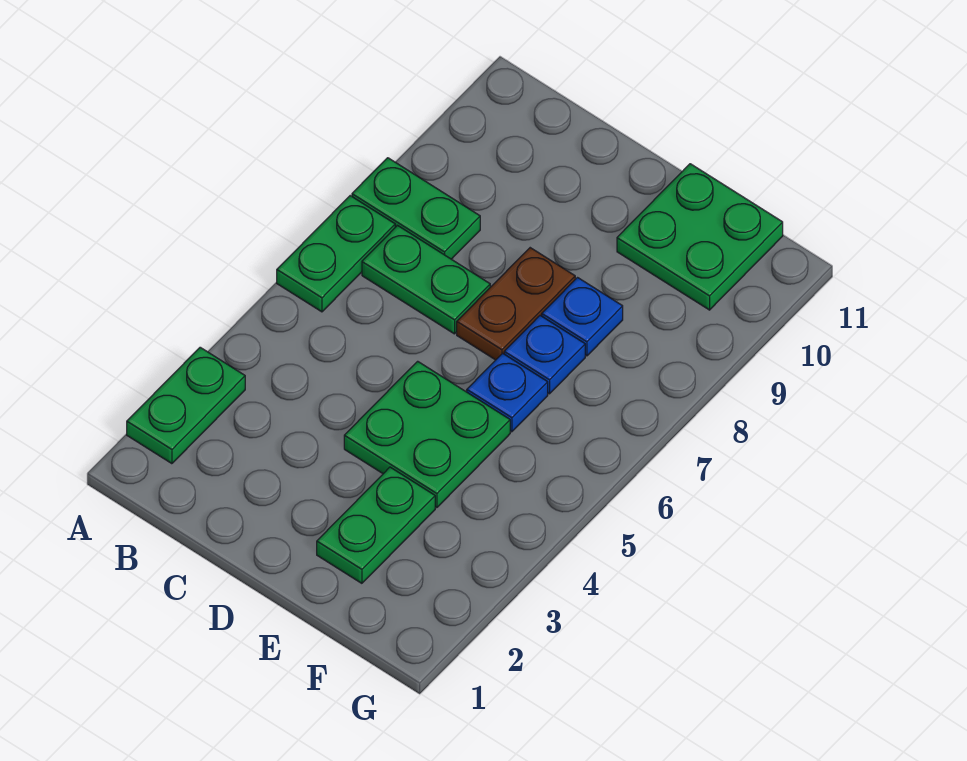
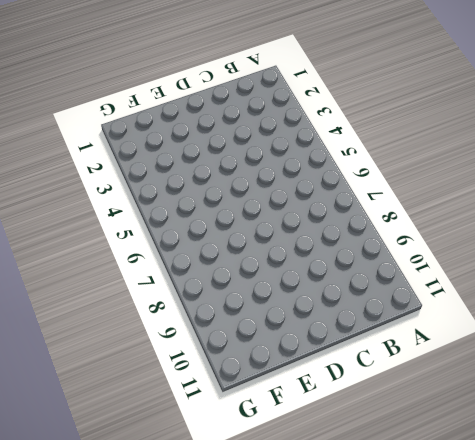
none -> green 1x2 plate [127,347,245,464]
none -> green 1x2 plate [277,196,395,312]

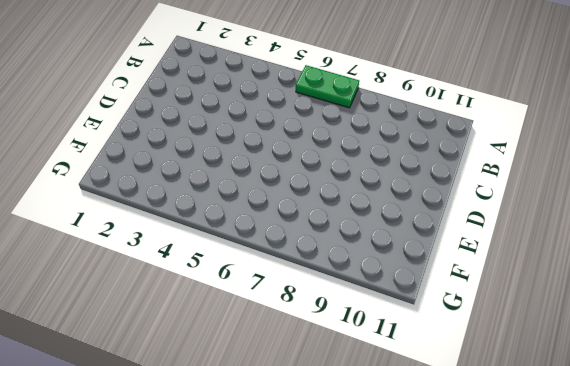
none -> green 1x2 plate [127,347,245,464]
none -> green 1x2 plate [352,158,480,259]

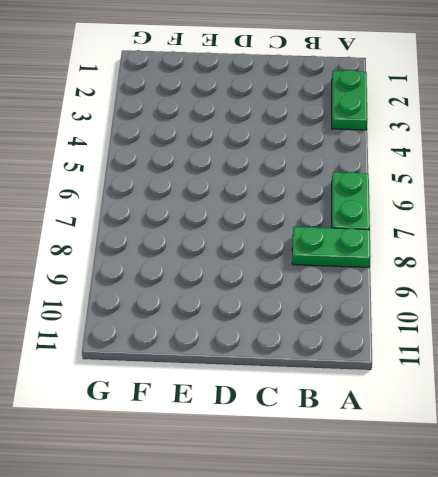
none -> green 1x2 plate [362,226,490,334]
none -> green 2x2 plate [344,361,510,508]

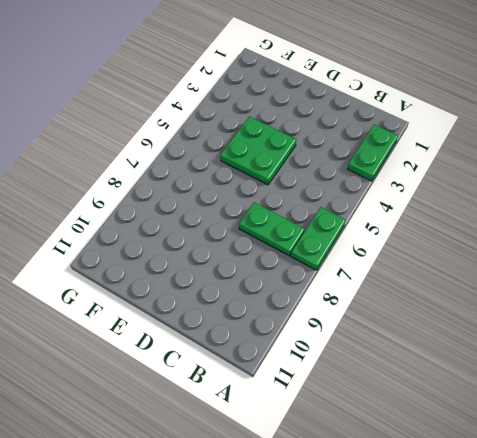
none -> green 1x2 plate [352,158,480,259]
none -> brown 1x2 plate [457,248,575,360]

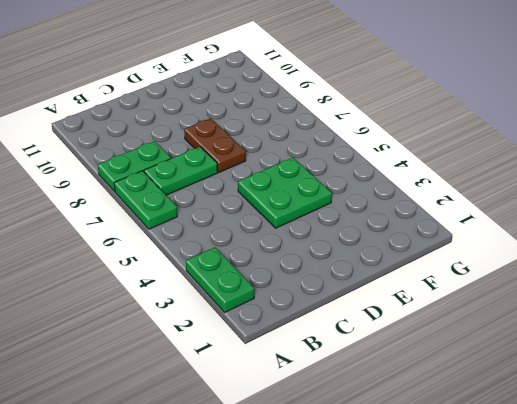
none -> green 1x2 plate [317,467,435,583]
none -> blue 1x1 plate [467,353,548,432]

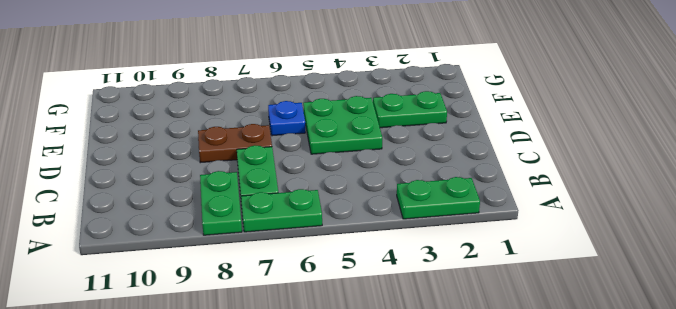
none -> blue 1x1 plate [504,316,585,394]
none -> blue 1x1 plate [542,278,623,356]

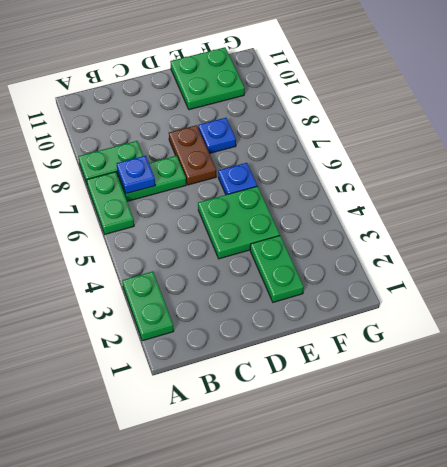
blue 1x1 plate [117,156,155,194] -> blue 1x1 plate moved to [504,316,585,394]

